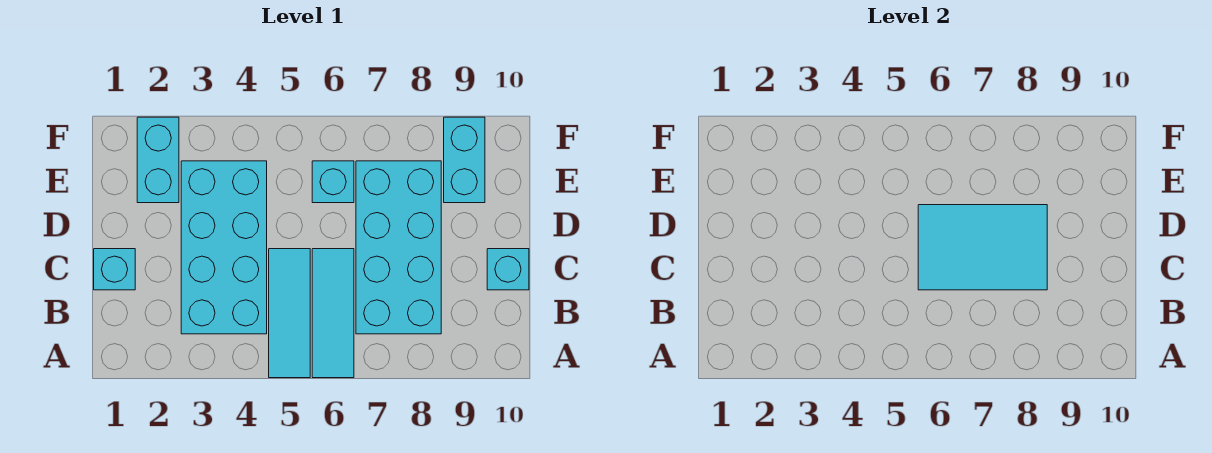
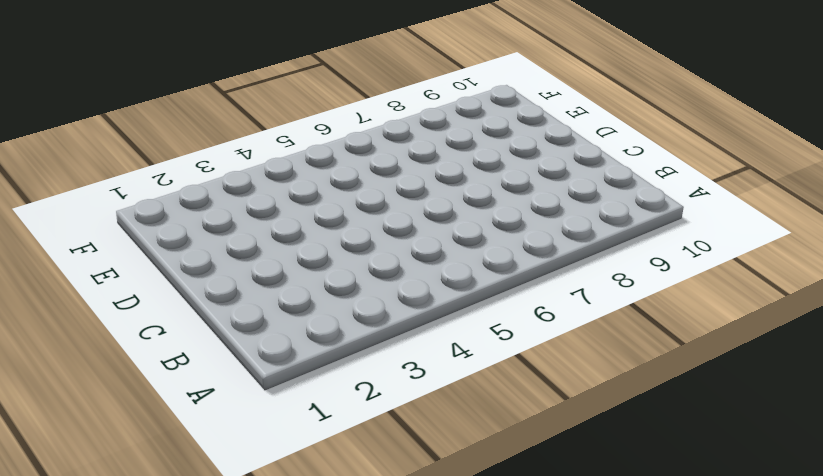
none -> cyan 1x3 tile [269,249,310,378]
none -> cyan 1x3 tile [312,249,354,378]

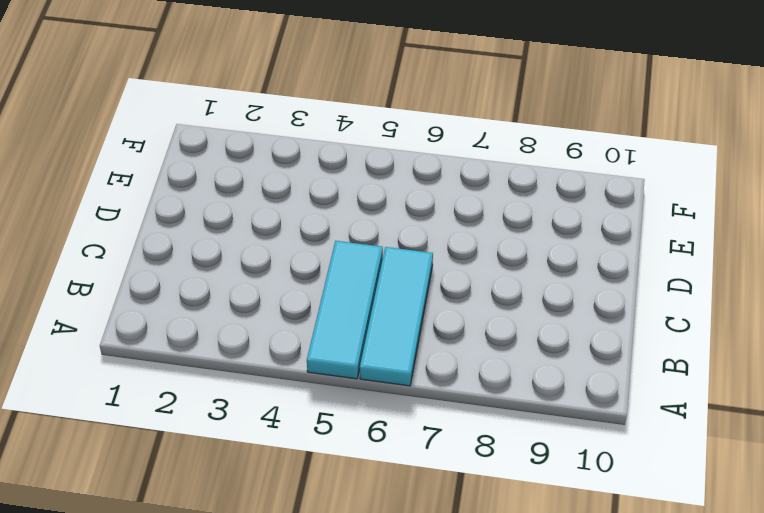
none -> cyan 2x4 brick [181,161,267,334]
none -> cyan 2x4 brick [356,161,441,334]

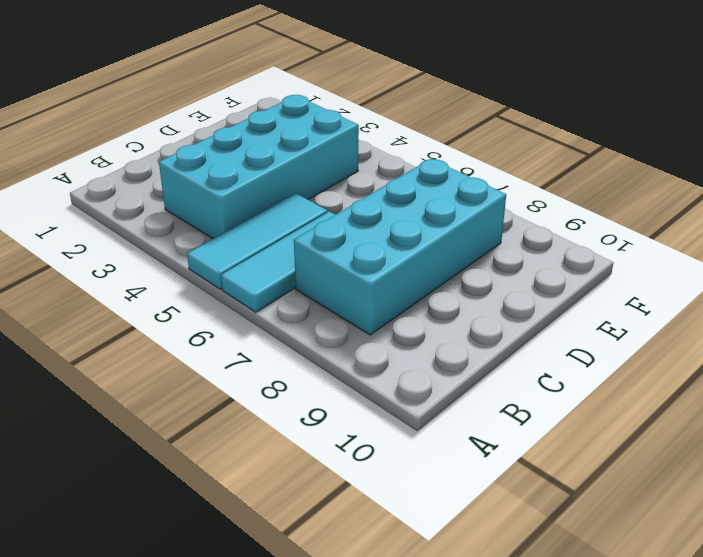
none -> cyan 1x1 brick [94,249,135,290]
none -> cyan 1x1 brick [487,249,529,290]

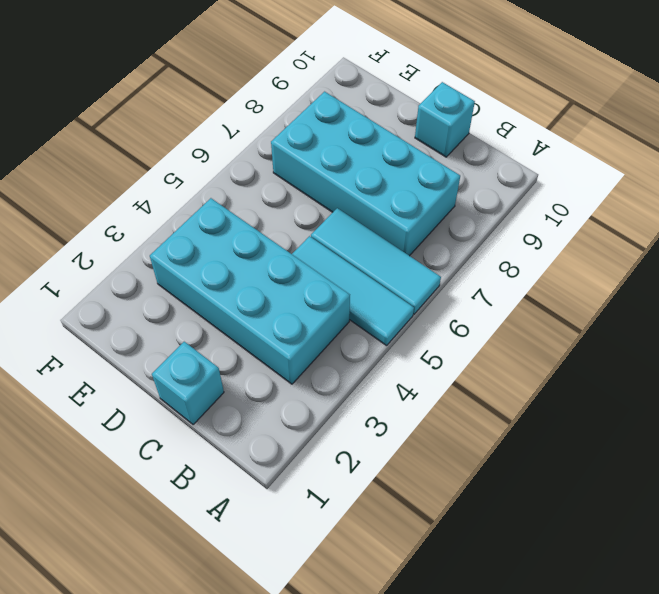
none -> cyan 1x2 brick [137,117,179,203]
none -> cyan 1x1 brick [312,161,354,203]

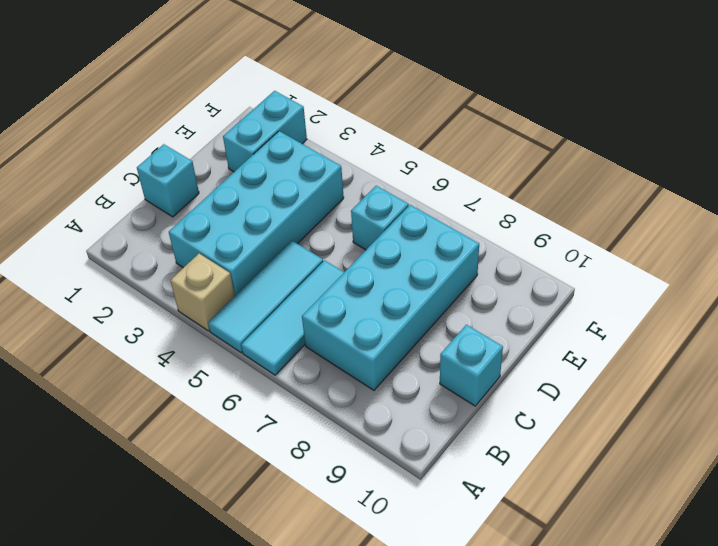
tan 1x1 brick [170,254,235,331] -> none
none -> cyan 1x2 brick [444,117,485,203]
none -> cyan 2x3 tile [918,205,1047,290]

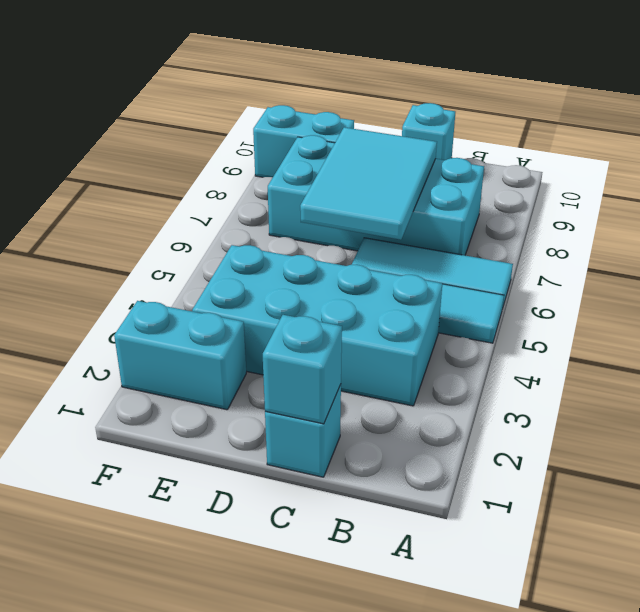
cyan 1x1 brick [263,315,342,424] -> cyan 1x1 brick moved to [312,161,354,203]

